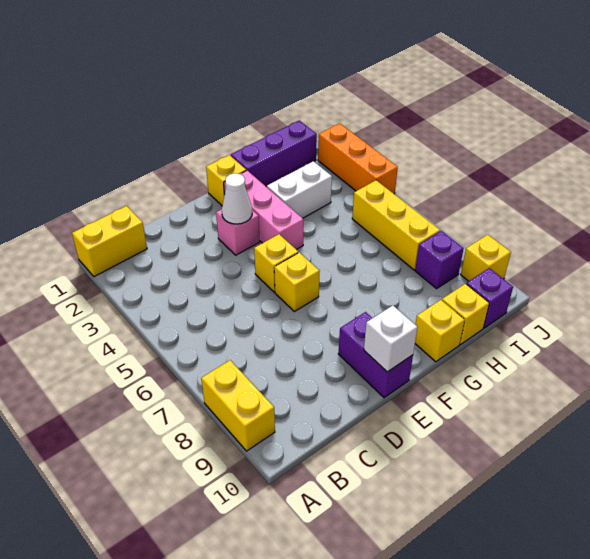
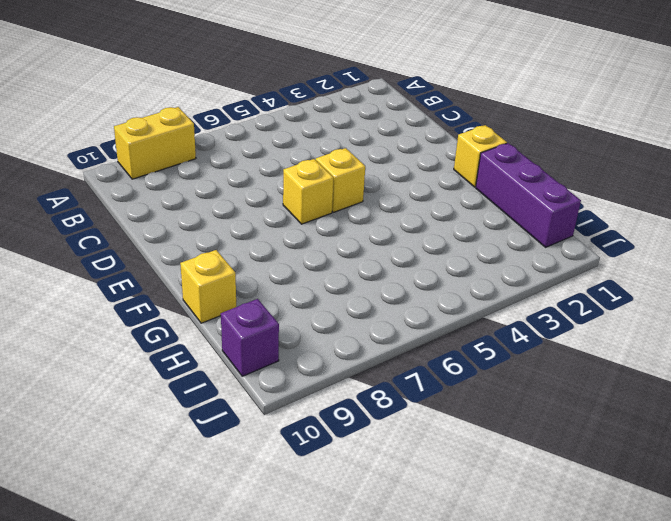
none -> yellow 1x2 brick [72,206,147,277]
none -> pink 1x1 brick [216,209,260,255]
none -> purple 1x2 brick [338,312,413,398]

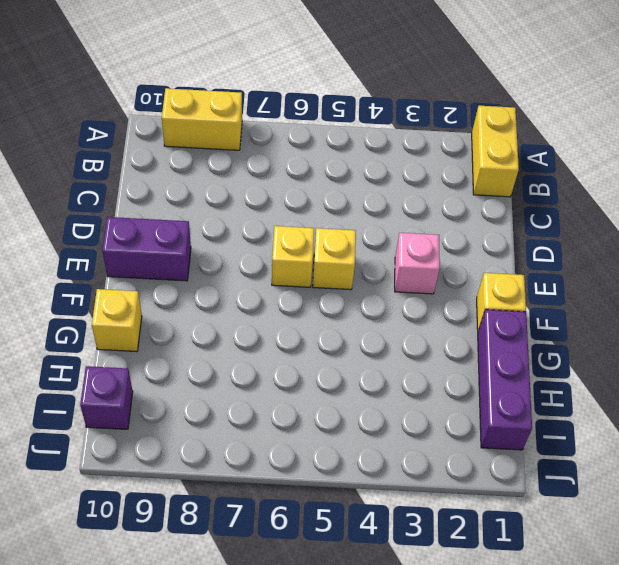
none -> pink 1x3 brick [224,170,303,250]
none -> white 1x2 brick [266,161,332,218]
none -> yellow 1x1 brick [442,284,489,345]

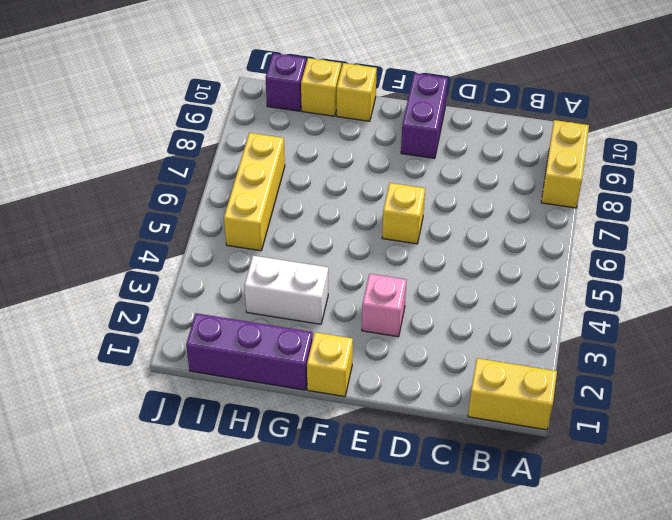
none -> yellow 1x1 brick [254,234,298,292]
none -> pink 1x3 brick [224,170,303,250]
none -> purple 1x1 brick [415,231,464,289]

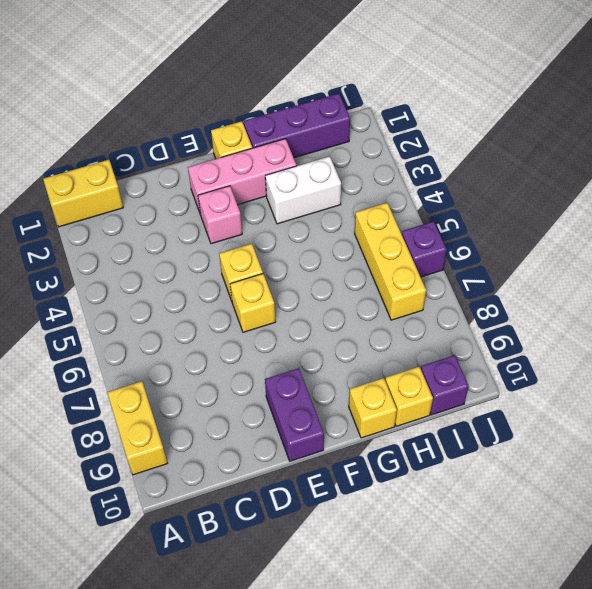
pink 1x3 brick [188,139,296,215] -> pink 1x3 brick turned to [224,170,303,250]
purple 1x1 brick [402,221,447,277] -> purple 1x1 brick moved to [415,231,464,289]
none -> orange 1x3 brick [318,123,398,194]
none -> yellow 1x1 brick [461,235,511,281]
none -> white 1x1 cone [222,173,252,224]

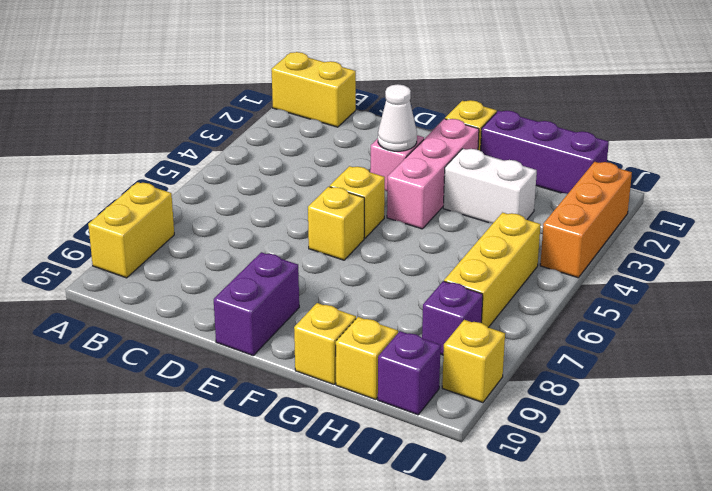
none -> white 1x1 brick [364,305,417,372]

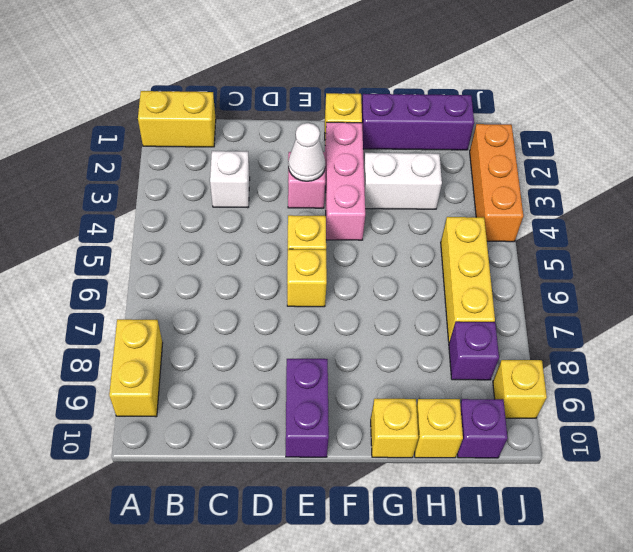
white 1x1 brick [210,151,250,208] -> white 1x1 brick moved to [364,305,417,372]

